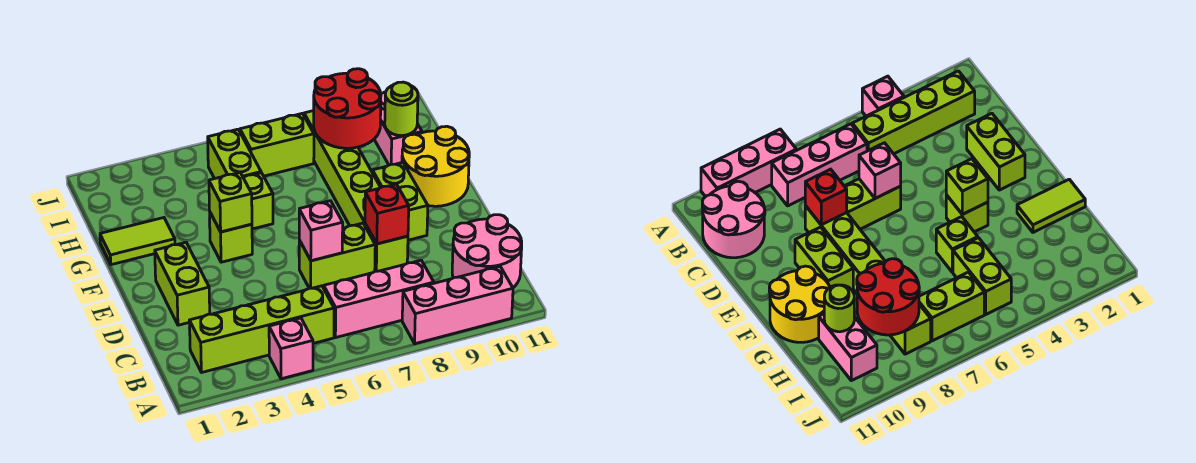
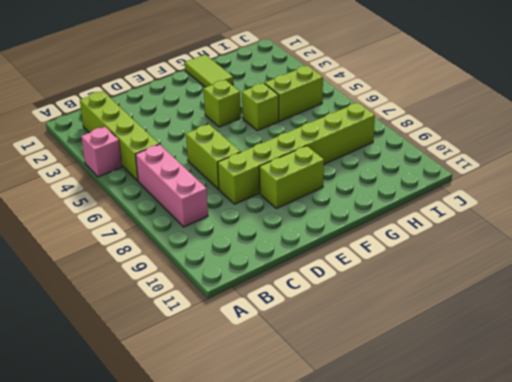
none -> pink 1x3 brick [402,266,513,344]
none -> pink 2x2 round brick [452,215,522,288]
none -> lime 1x2 brick [155,242,210,325]

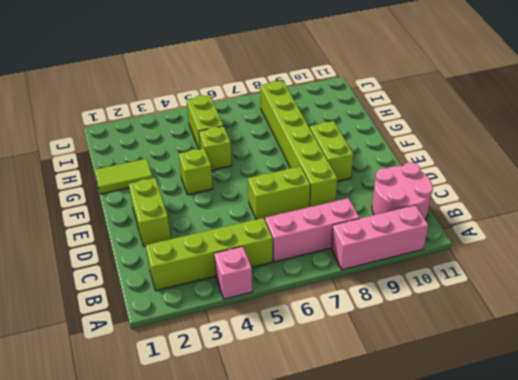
none -> yellow 2x2 round brick [402,126,469,206]
none -> pink 1x2 brick [374,92,422,165]
none -> lime 1x2 brick [240,113,314,176]

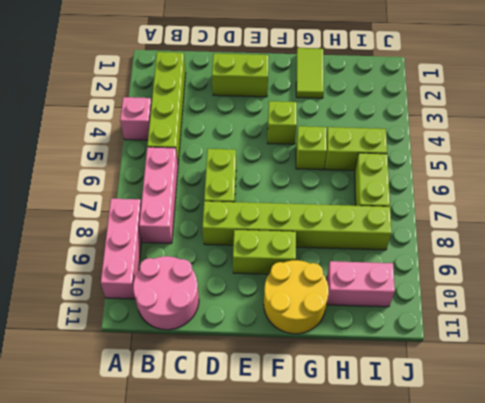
none -> pink 1x1 brick [299,201,343,261]
none -> red 1x1 brick [365,184,409,244]
none -> lime 1x1 brick [209,173,252,232]

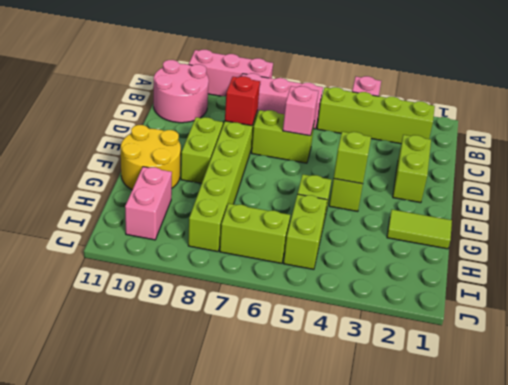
none -> red 2x2 round brick [314,69,381,148]
none -> lime 1x1 round brick [385,82,418,136]

